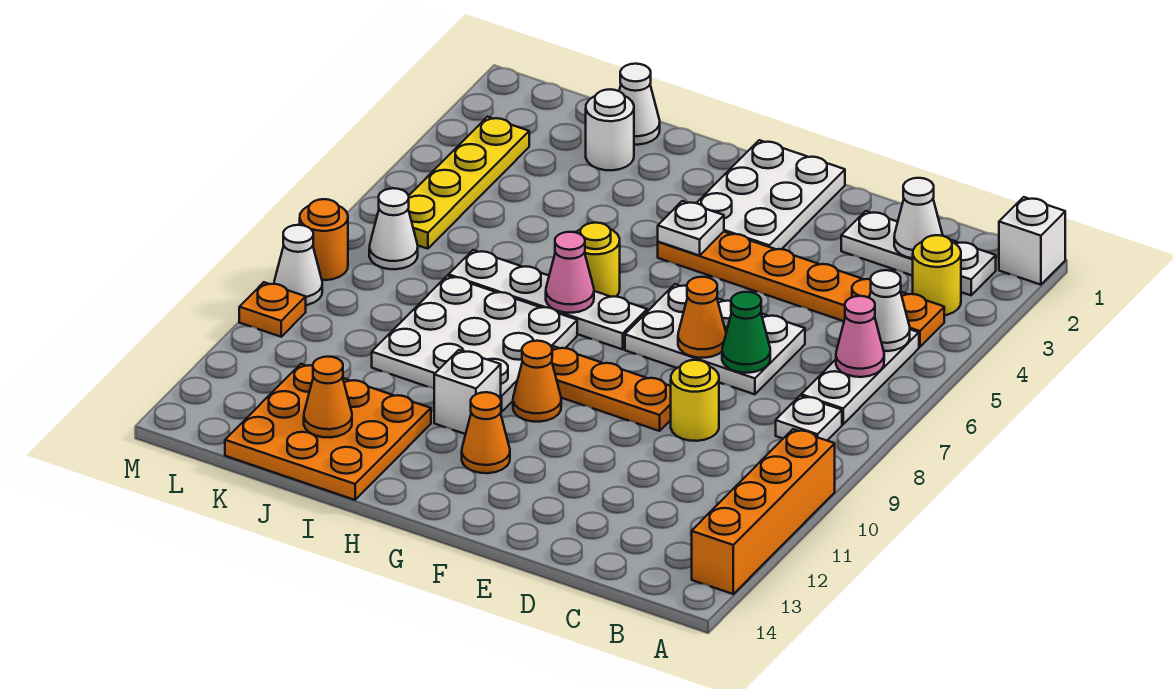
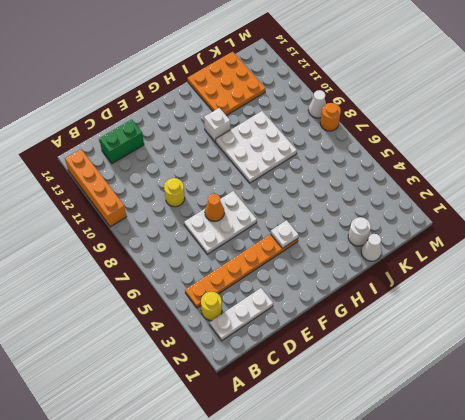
green 1x2 brick [99,120,144,164] -> none
none -> white 1x1 brick [999,197,1065,285]
none -> white 1x3 plate [801,330,919,424]
none -> white 1x1 plate [776,396,842,440]
none -> orange 1x3 plate [552,347,671,431]

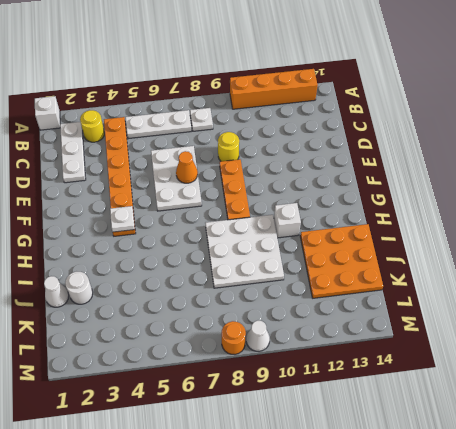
none -> white 2x3 plate [697,140,845,249]
none -> white 1x4 plate [449,250,647,349]
none -> orange 1x1 cone [513,341,561,422]
none -> orange 1x1 cone [462,392,510,473]

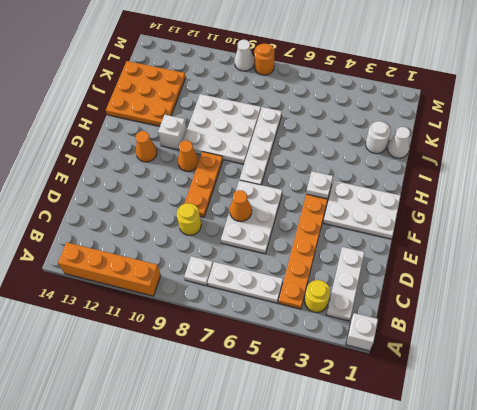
none -> yellow 1x1 round brick [576,223,620,297]
none -> yellow 1x4 plate [408,117,529,249]
none -> white 1x1 cone [369,188,418,269]
none -> orange 1x1 plate [239,282,306,337]

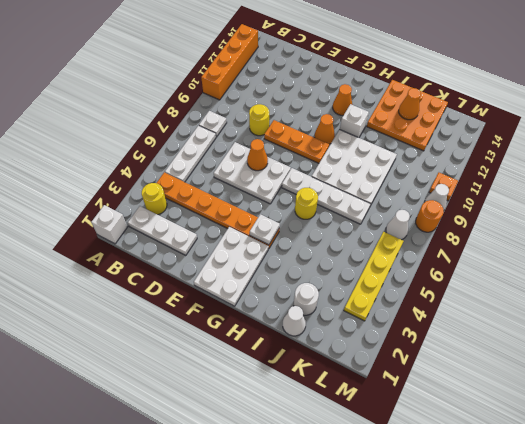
none -> white 1x1 cone [869,270,910,351]
none -> pink 1x1 cone [836,296,884,377]
none -> white 1x1 cone [894,178,943,258]
none -> green 1x1 cone [722,292,770,373]

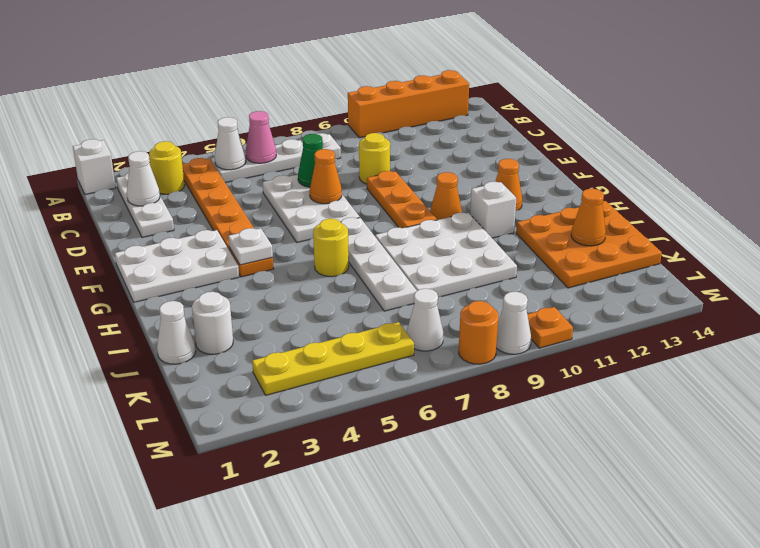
none -> pink 1x1 cone [546,232,594,313]

